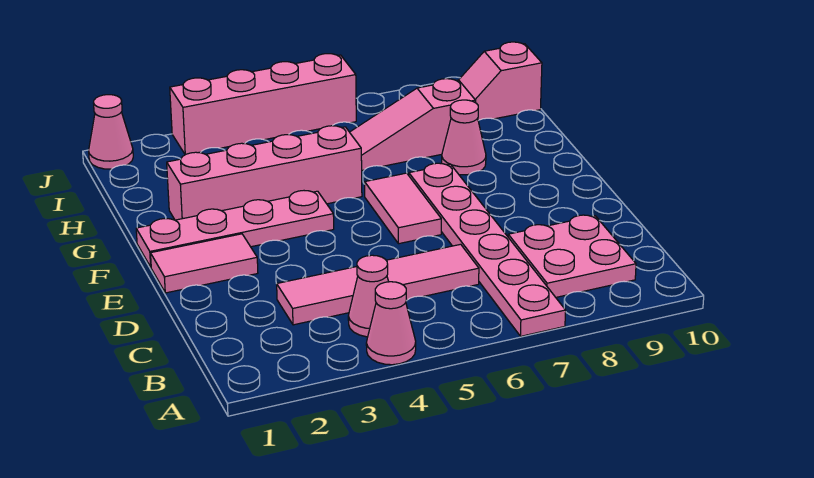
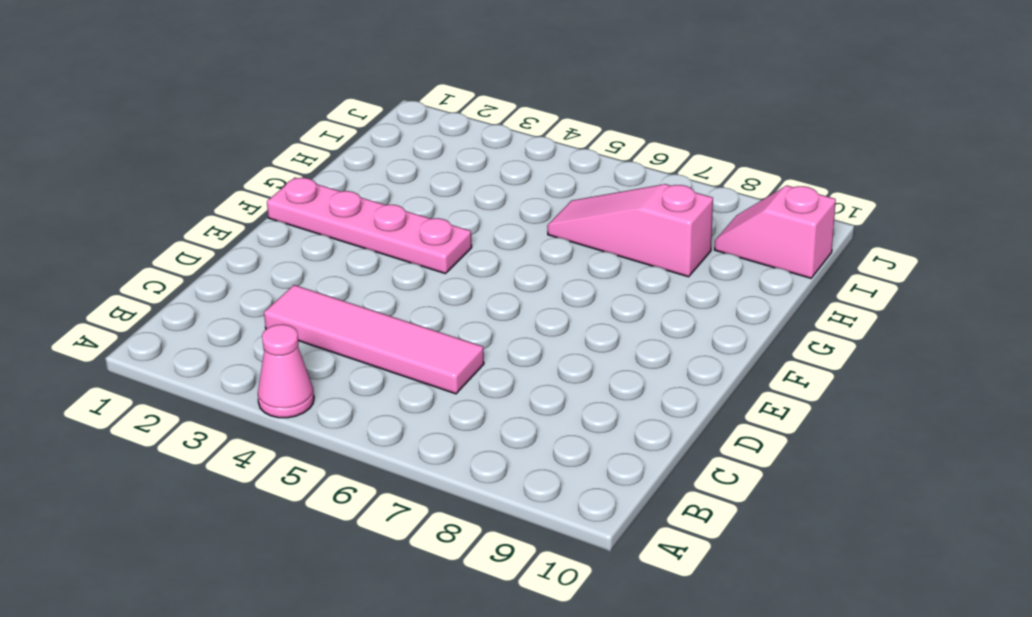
none -> pink 1x6 plate [409,163,566,336]
none -> pink 1x1 cone [348,255,389,337]
none -> pink 2x2 plate [508,215,636,297]

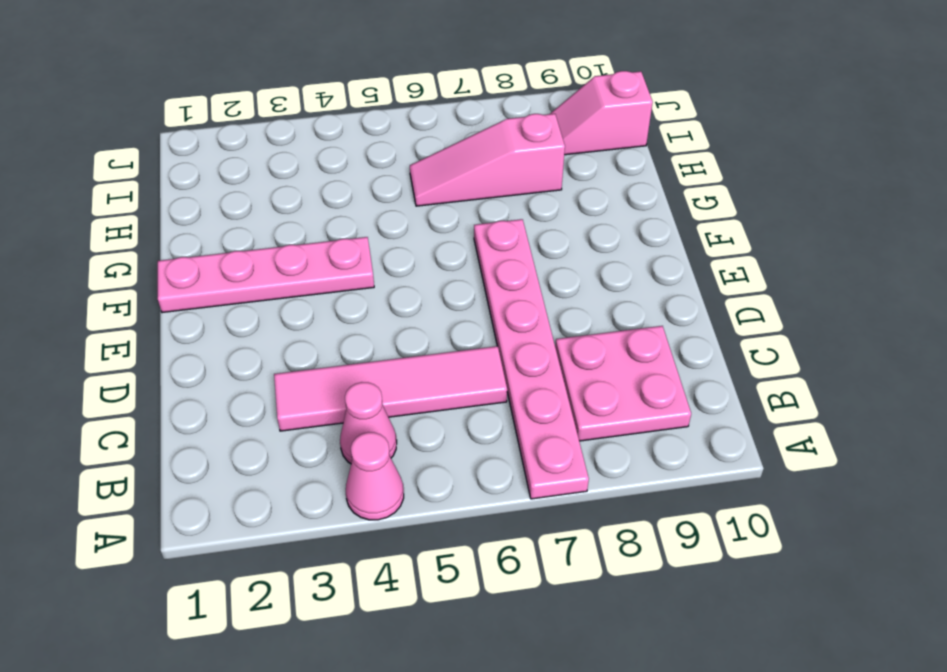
none -> pink 1x2 tile [151,234,258,293]
none -> pink 1x2 tile [365,173,441,244]
none -> pink 1x4 brick [167,126,362,220]

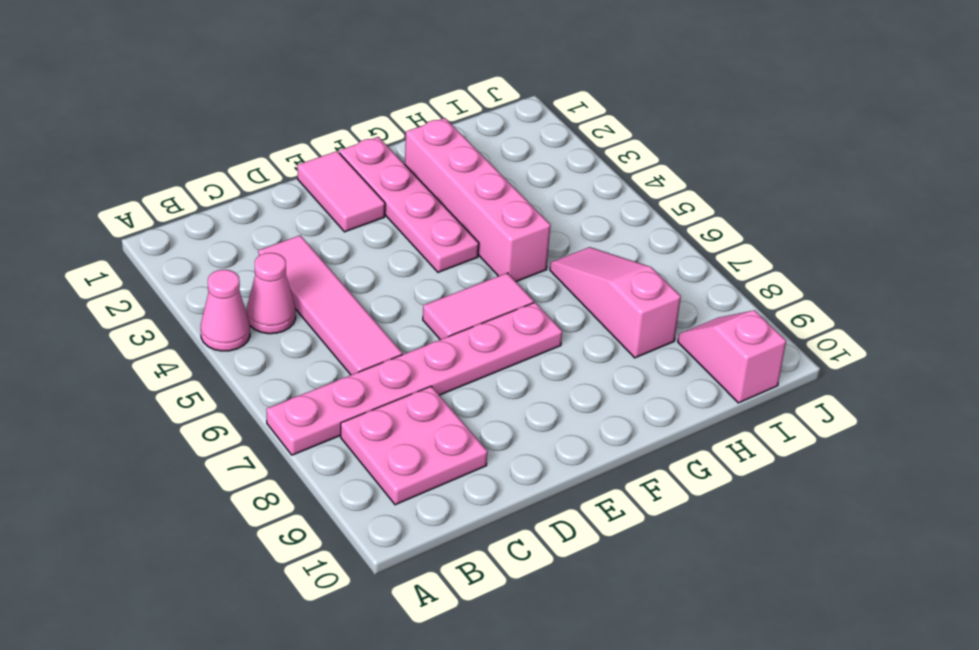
none -> pink 1x1 cone [442,100,486,175]
none -> pink 1x1 cone [89,95,133,169]
none -> pink 1x4 brick [170,54,356,155]

